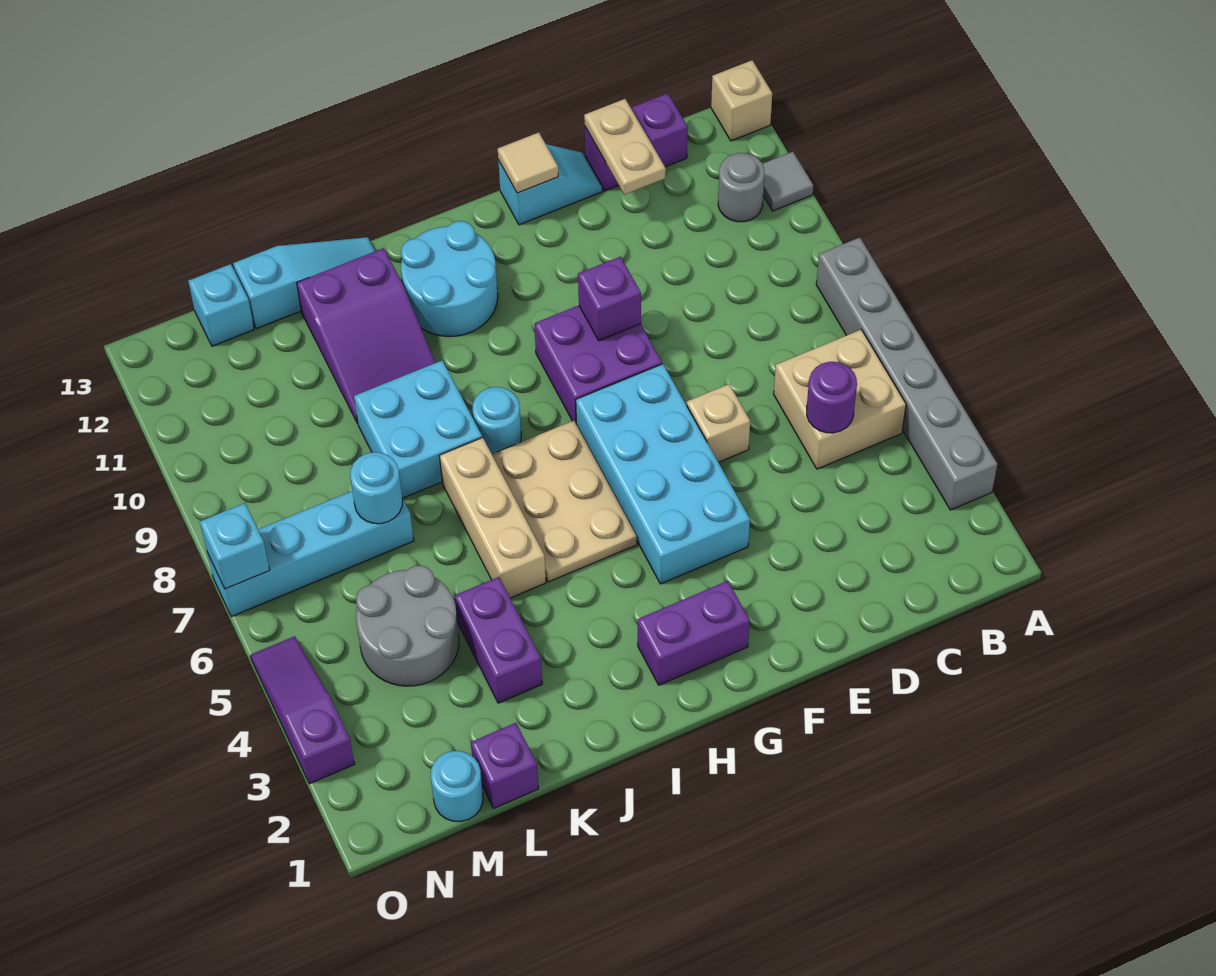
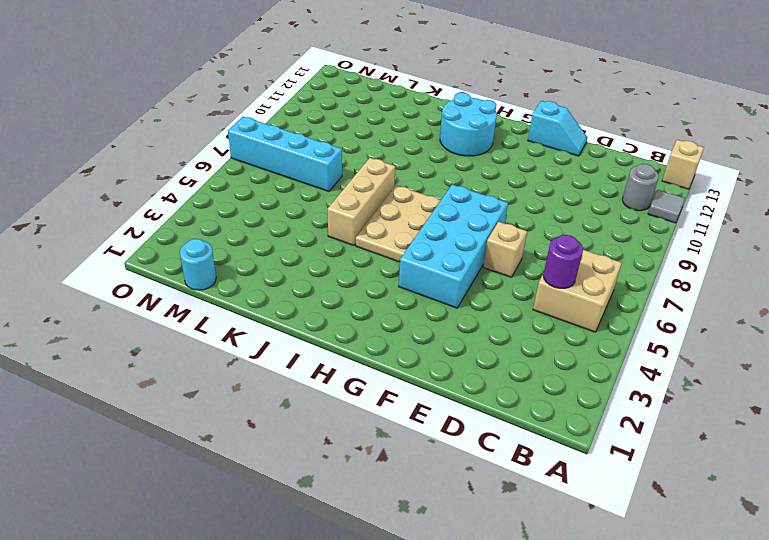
none -> grey 1x6 brick [816,237,997,510]
none -> purple 1x2 brick [585,93,688,191]
none -> purple 2x2 brick [534,305,662,423]
none -> purple 1x2 brick [638,581,750,685]

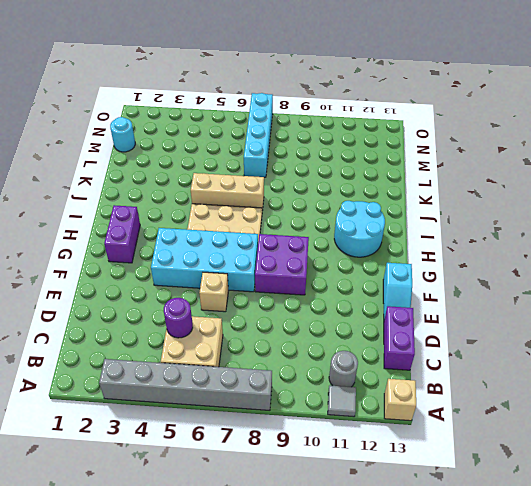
none -> cyan 1x1 round brick [473,387,521,454]
none -> cyan 2x2 brick [354,360,482,498]
none -> purple 2x3 slope [297,248,435,423]
none -> cyan 1x3 slope [233,237,375,329]

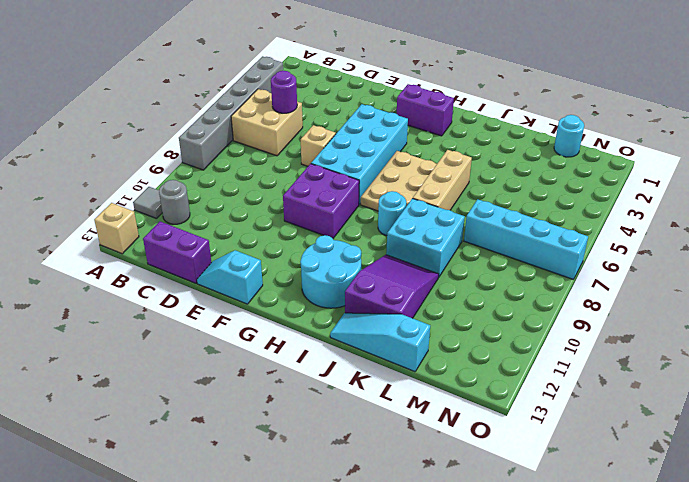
none -> purple 1x2 brick [455,577,542,703]
none -> purple 1x1 brick [471,723,538,808]
none -> grey 2x2 round brick [356,565,459,686]
none -> cyan 1x1 brick [188,264,254,346]

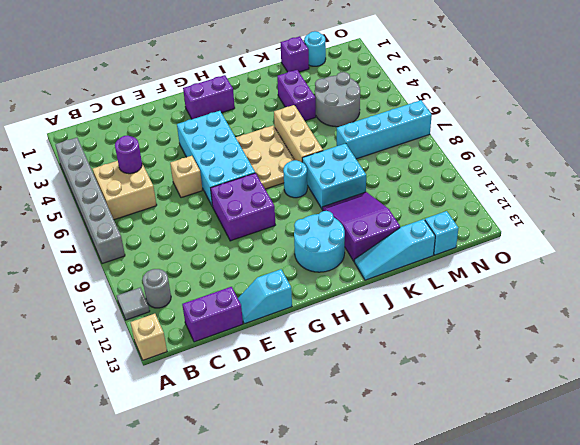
none -> purple 1x3 slope [250,636,354,784]
none -> tan 1x2 plate [584,99,666,195]
none -> purple 1x1 brick [578,257,641,340]
none -> tan 1x1 tile [498,132,558,193]

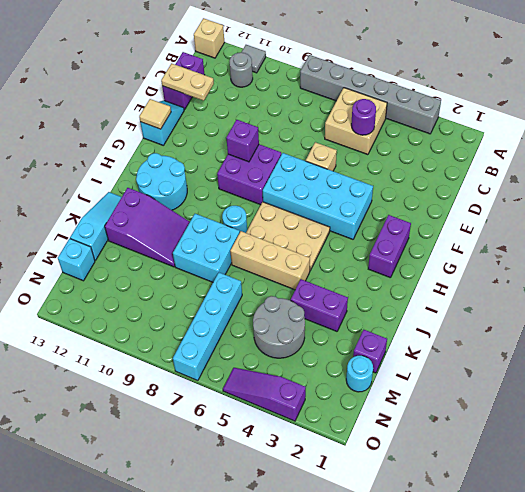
none -> cyan 1x1 round brick [350,452,403,524]
none -> cyan 1x1 brick [200,503,270,589]

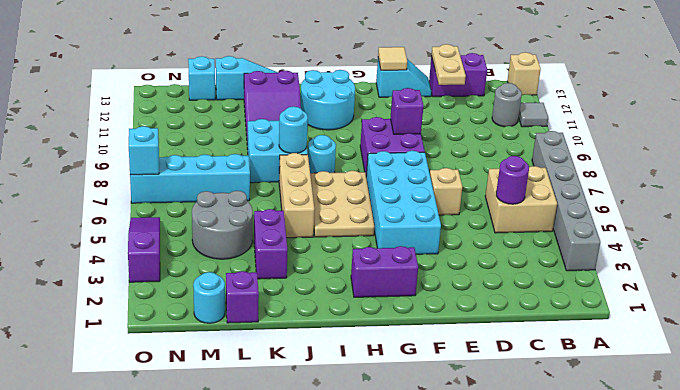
cyan 1x1 round brick [279,107,308,153] -> cyan 1x1 round brick moved to [350,452,403,524]

